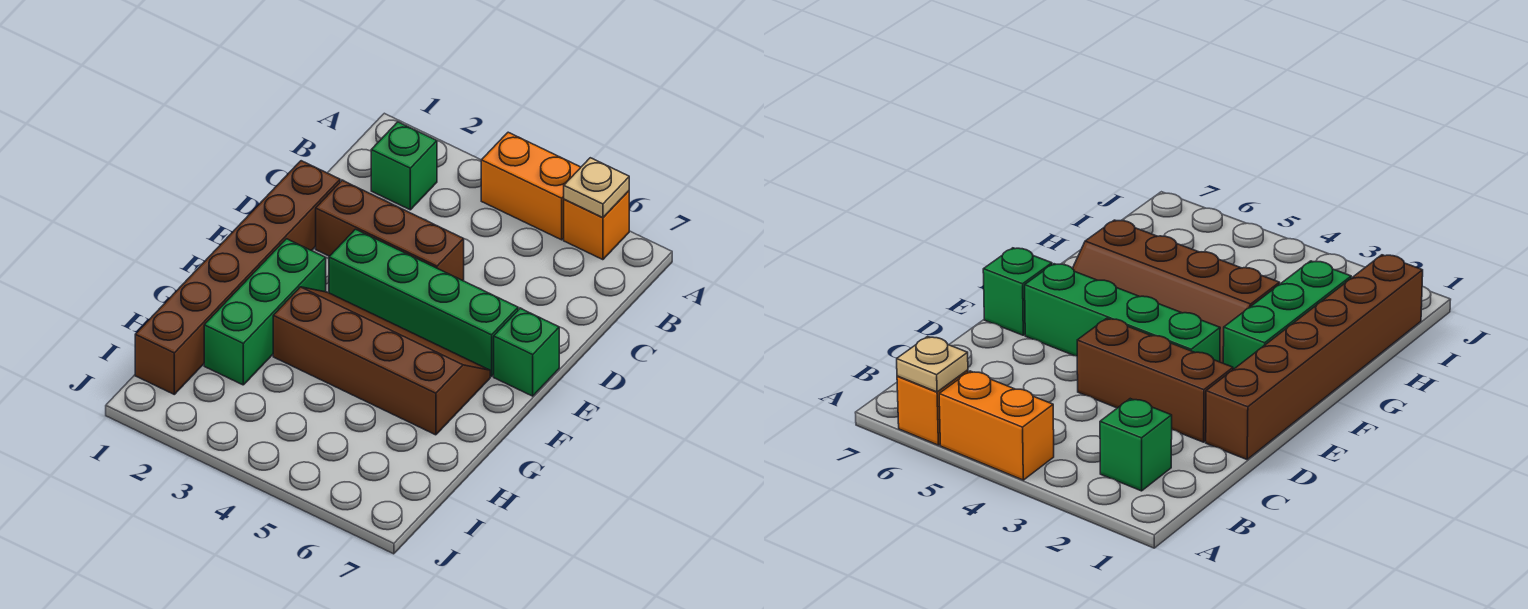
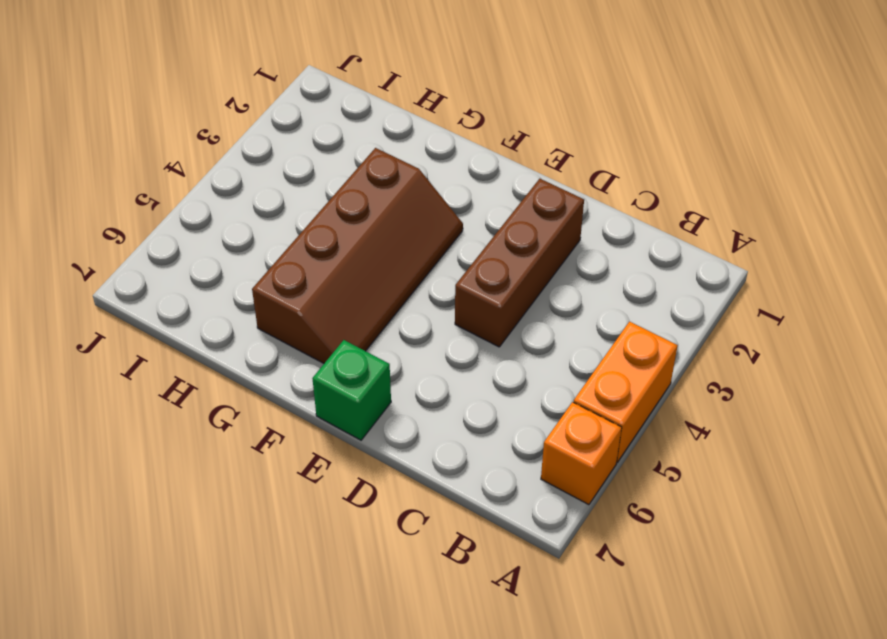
none -> green 1x1 brick [371,122,437,210]
none -> brown 1x6 brick [135,161,340,394]

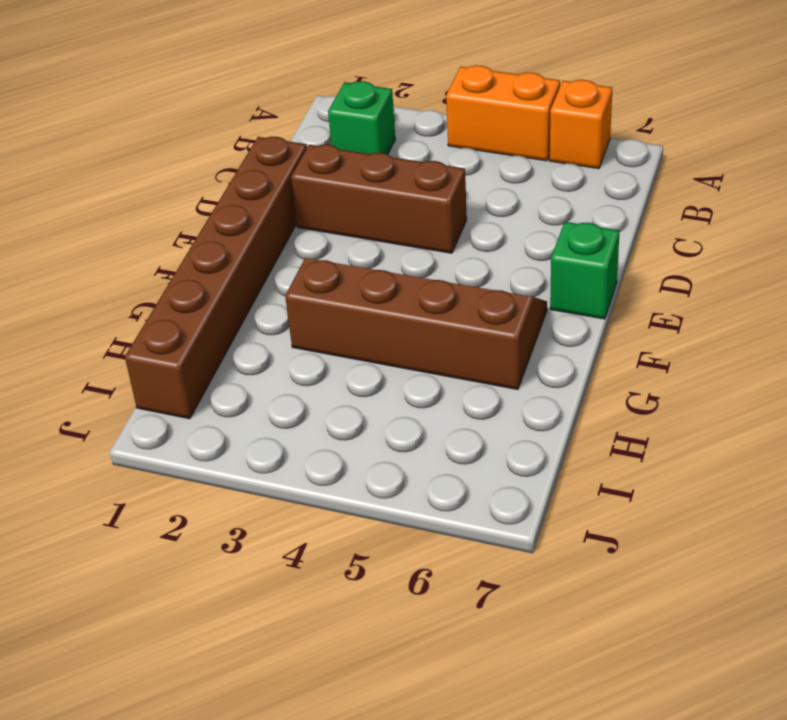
none -> green 1x4 brick [329,229,518,376]
none -> green 1x3 brick [204,239,326,385]

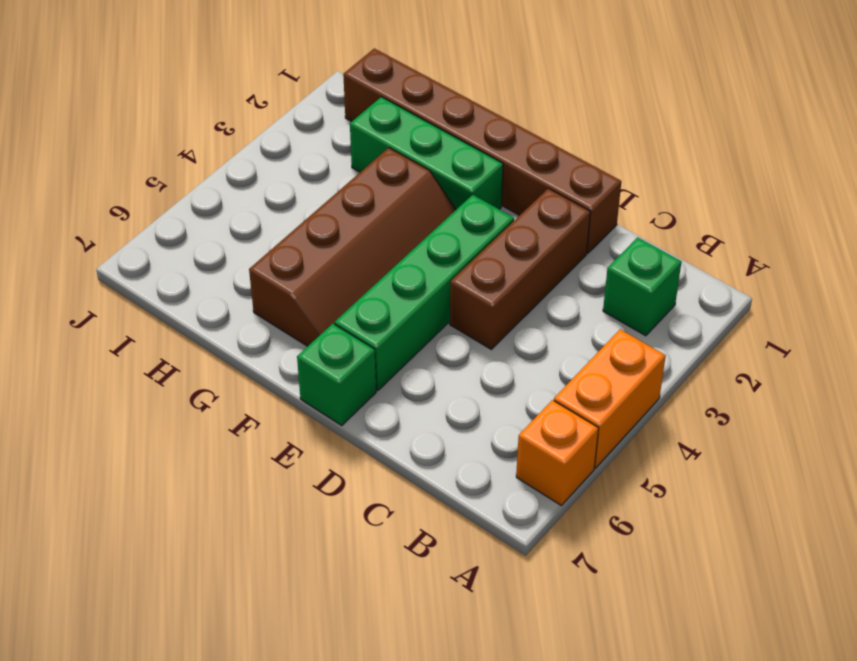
none -> tan 1x1 plate [564,158,629,218]

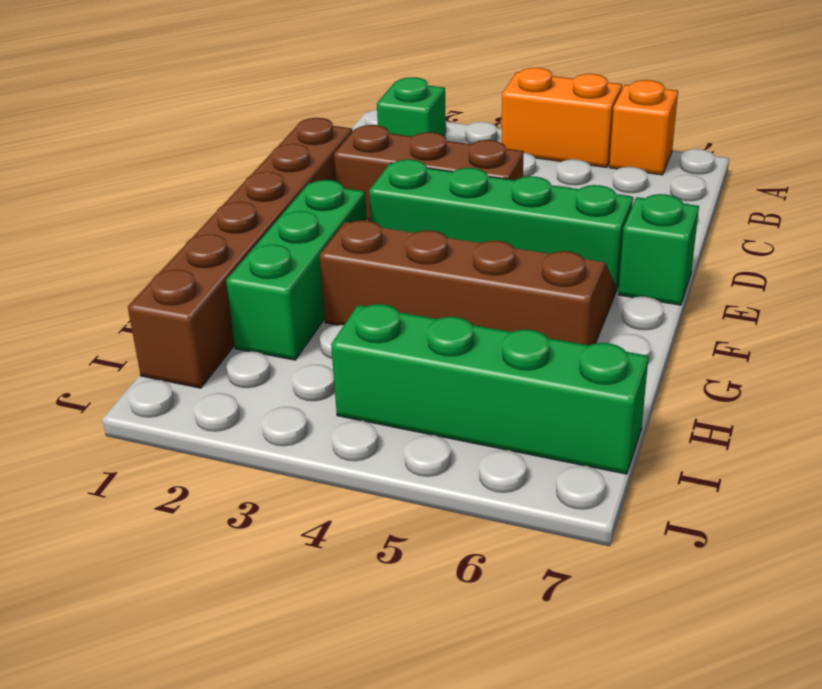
green 1x4 brick [331,304,649,474] -> none
none -> tan 1x1 plate [564,158,629,218]

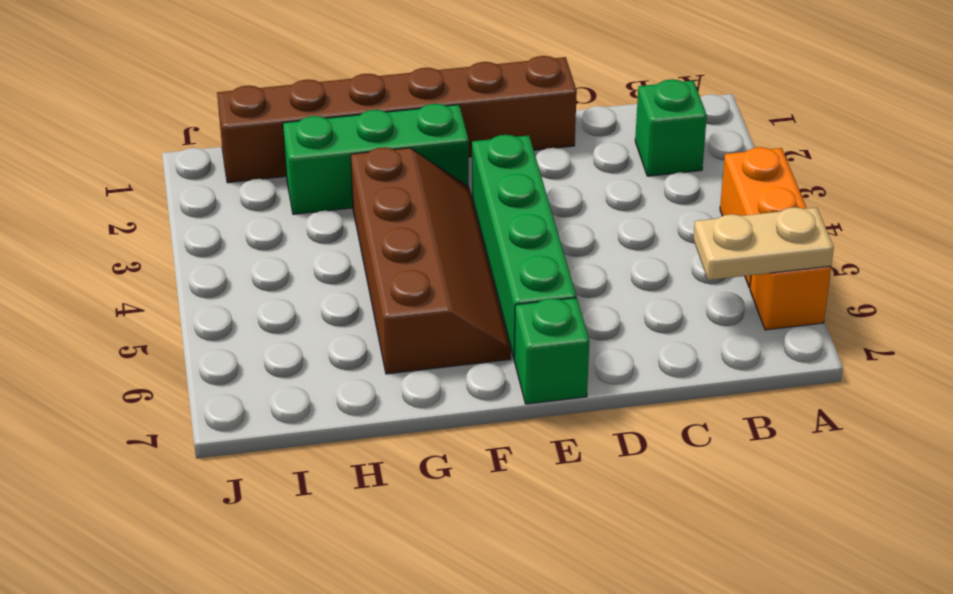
tan 1x2 plate [693,207,834,280] -> tan 1x1 plate [564,158,629,218]
none -> brown 1x3 brick [316,180,464,281]

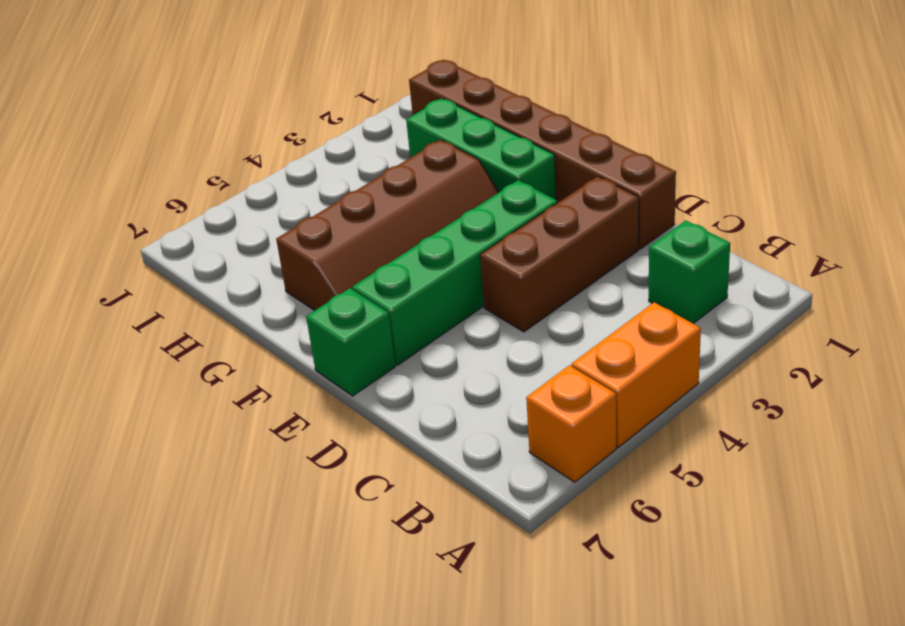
none -> tan 1x1 plate [564,158,629,218]

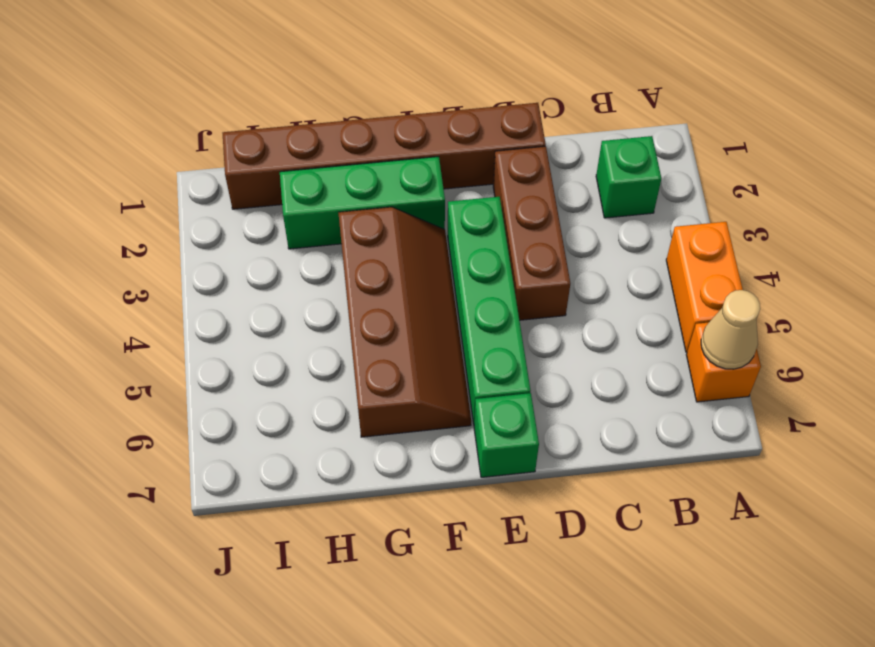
tan 1x1 cone [701,290,760,369] -> tan 1x1 plate [564,158,629,218]

